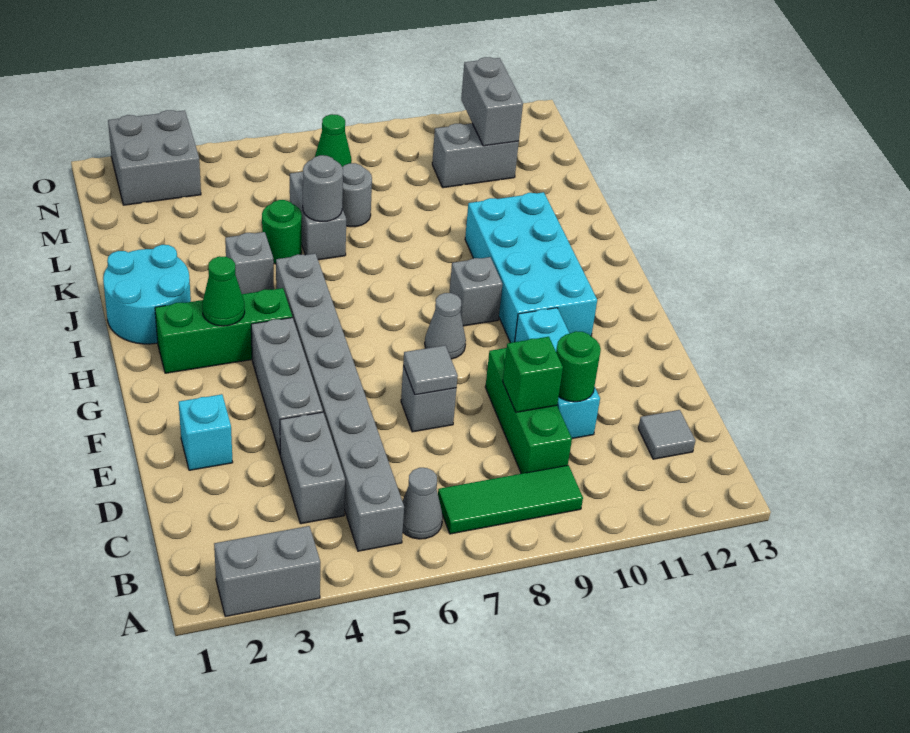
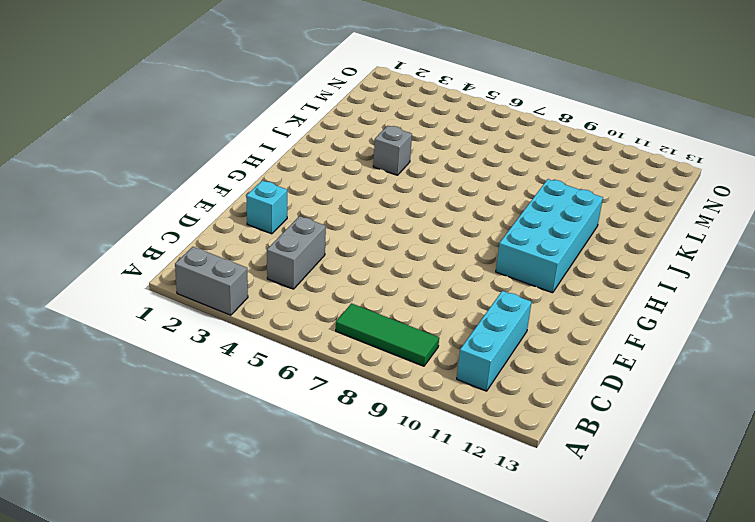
cyan 1x3 brick [457,291,532,391] -> cyan 1x3 brick moved to [515,308,600,438]
none -> grey 1x8 brick [276,253,404,551]
none -> grey 1x1 cone [402,468,443,539]
none -> green 1x3 brick [485,348,572,474]

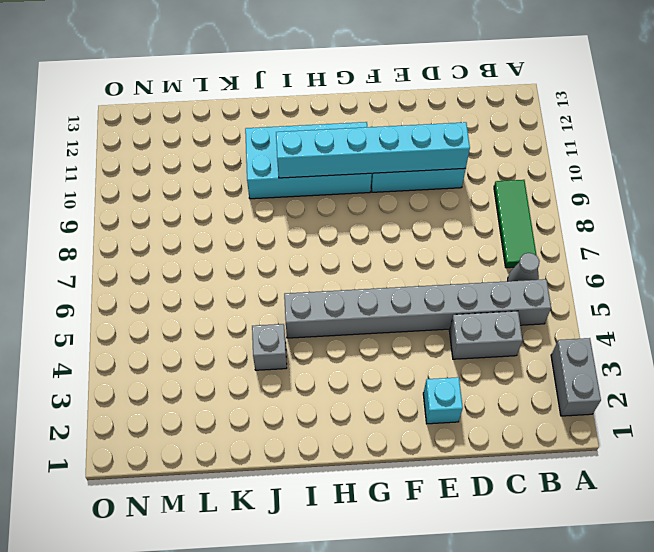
cyan 1x6 brick [276,122,470,178] -> green 1x1 round brick [556,331,601,402]
none -> green 1x3 brick [485,348,572,474]
none -> grey 1x1 tile [638,410,695,459]
none -> grey 1x3 brick [251,318,323,453]

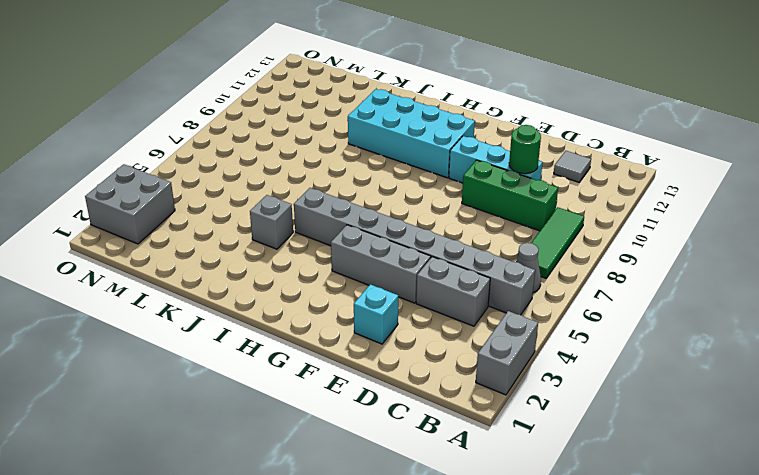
none -> grey 1x1 brick [401,366,456,432]
none -> grey 1x1 cone [425,293,466,359]
none -> green 1x3 brick [155,288,292,373]

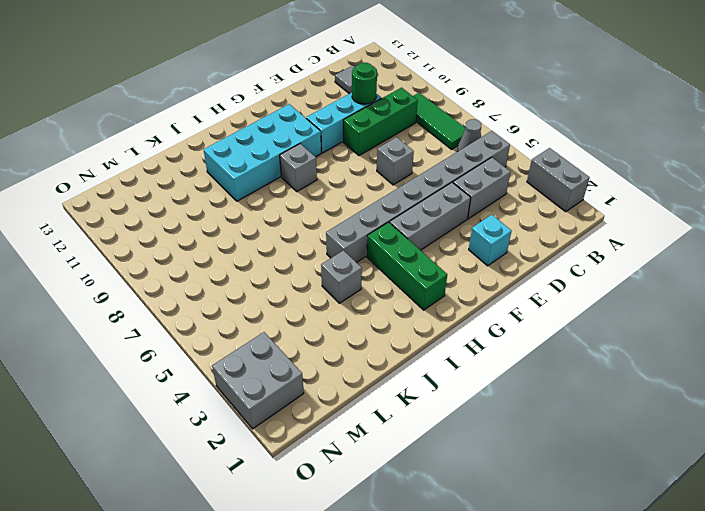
none -> grey 1x1 cone [425,293,466,359]
none -> cyan 2x2 round brick [103,245,191,344]
none -> green 1x1 round brick [262,200,302,264]

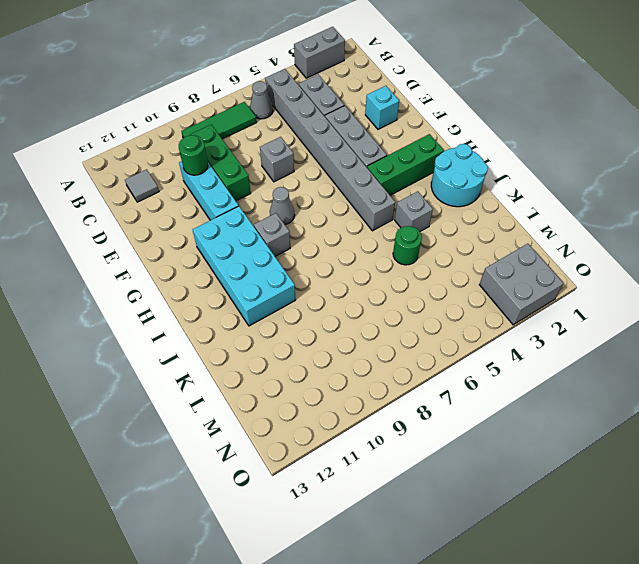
none -> grey 1x2 brick [290,172,346,260]
none -> grey 1x1 round brick [342,163,372,227]
none -> grey 1x2 brick [432,123,519,188]

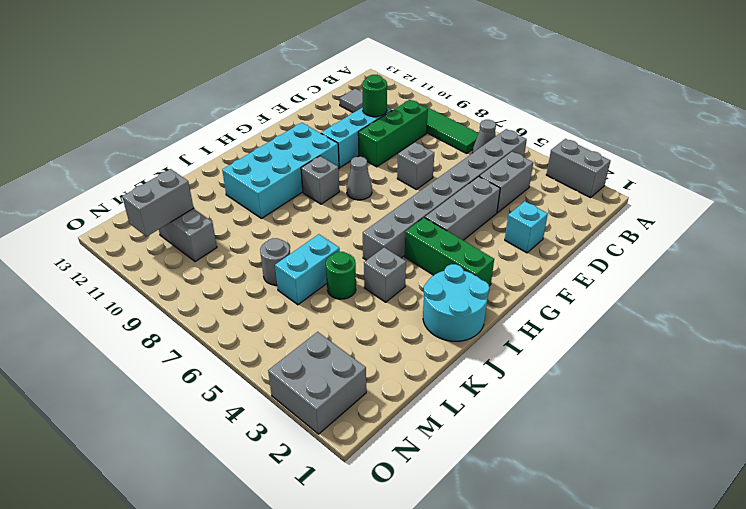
cyan 1x2 brick [275,234,340,305] -> grey 1x2 brick [290,172,346,260]
none -> green 1x1 cone [315,114,352,167]
none -> green 1x1 brick [503,337,563,412]
none -> grey 1x1 tile [403,345,458,395]

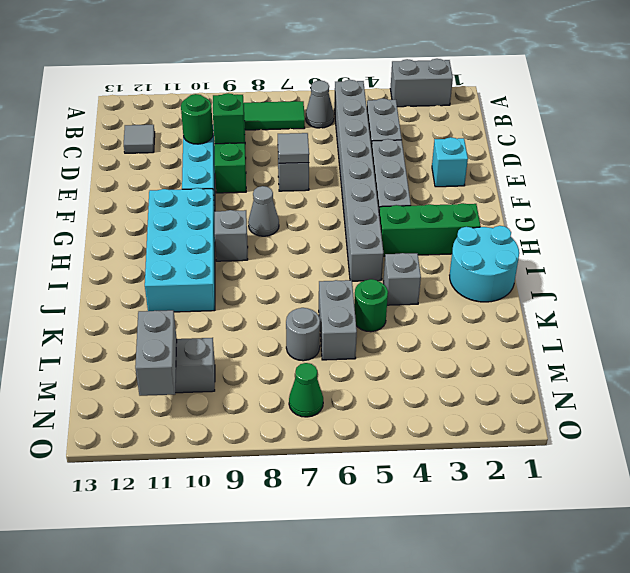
none -> grey 2x2 brick [108,110,201,205]
none -> green 1x1 cone [202,256,245,326]
none -> grey 1x1 round brick [303,155,343,221]

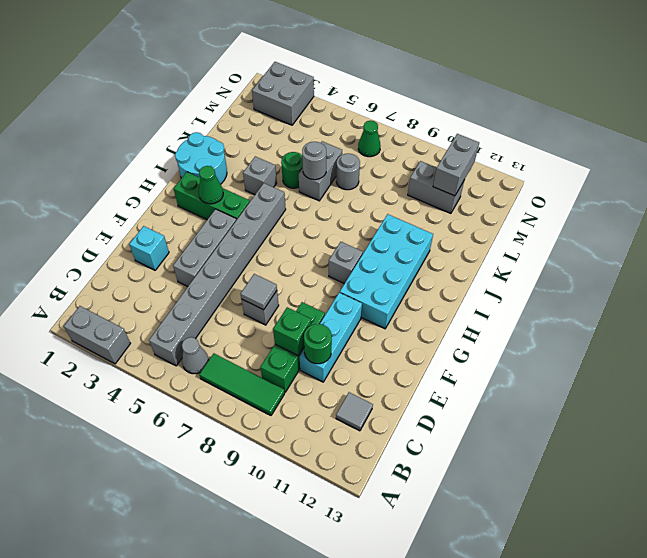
none -> grey 1x2 brick [280,412,345,524]
none -> grey 1x1 cone [425,293,466,359]

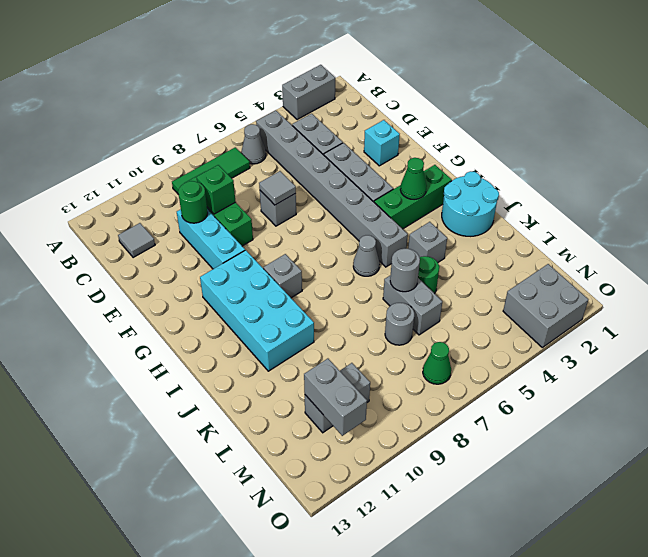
grey 1x1 cone [353,235,380,276] -> grey 1x1 cone moved to [425,293,466,359]

